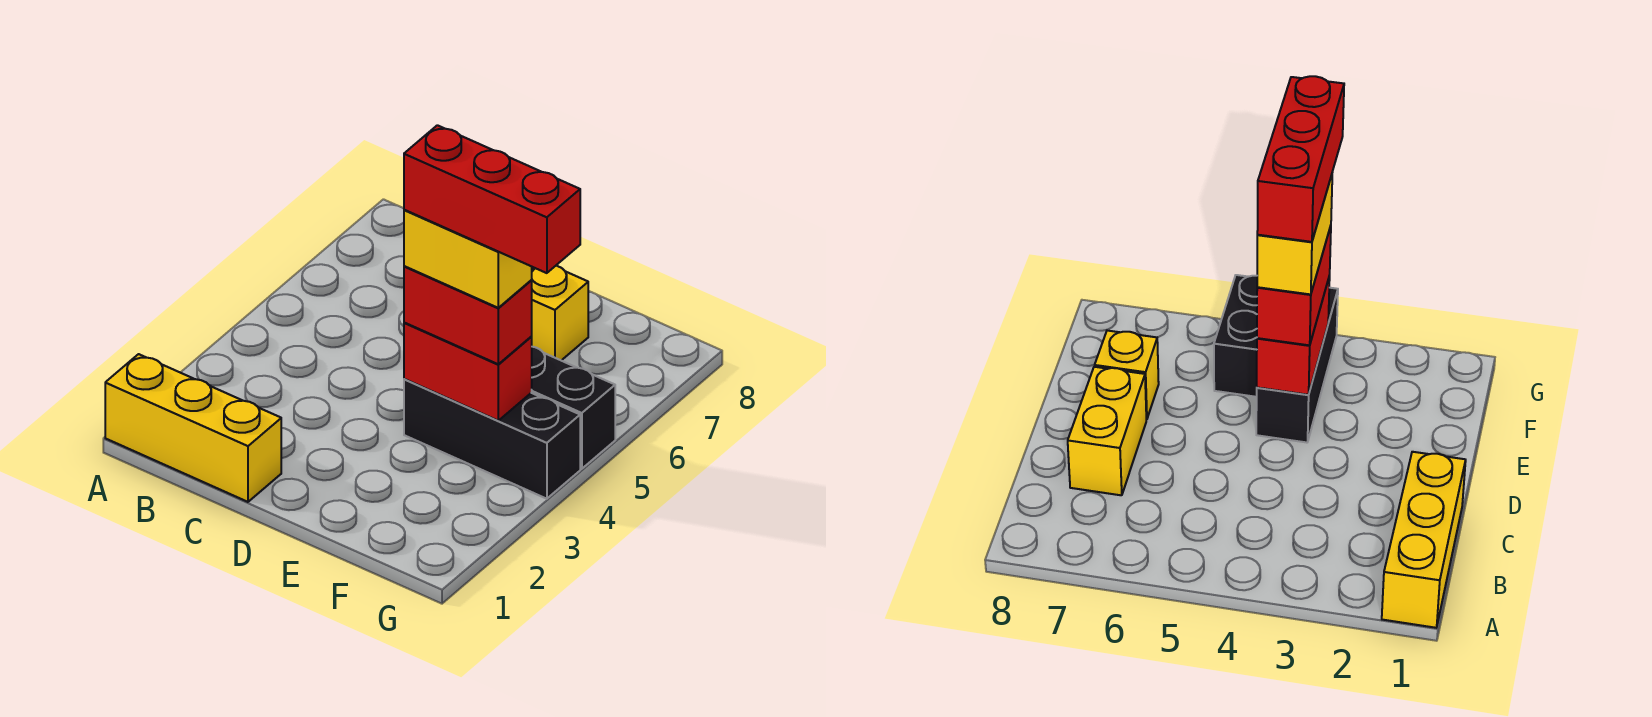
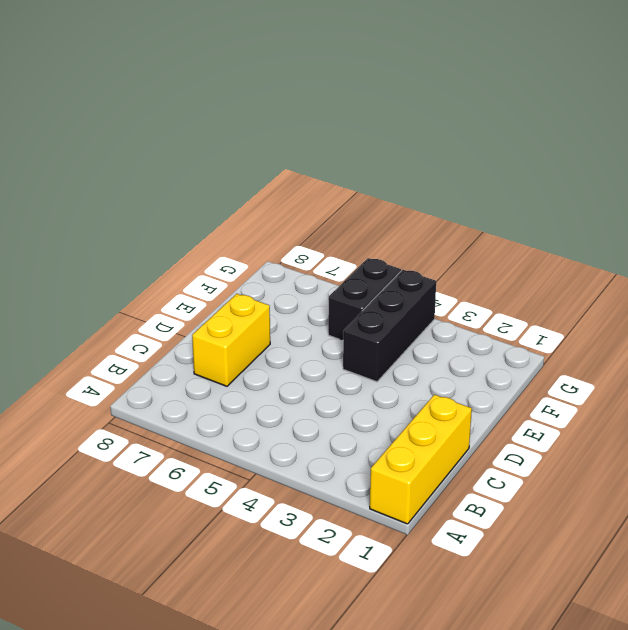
none -> yellow 1x1 brick [531,266,588,360]
none -> red 1x2 brick [404,323,532,421]

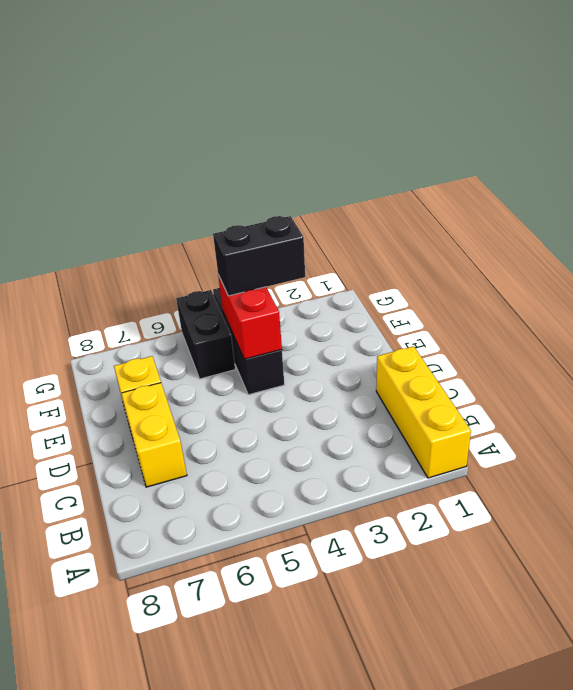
black 1x2 brick [213,216,305,296] -> red 1x2 brick [404,266,532,364]
none -> yellow 1x2 brick [404,210,532,308]
none -> red 1x3 brick [404,125,580,273]

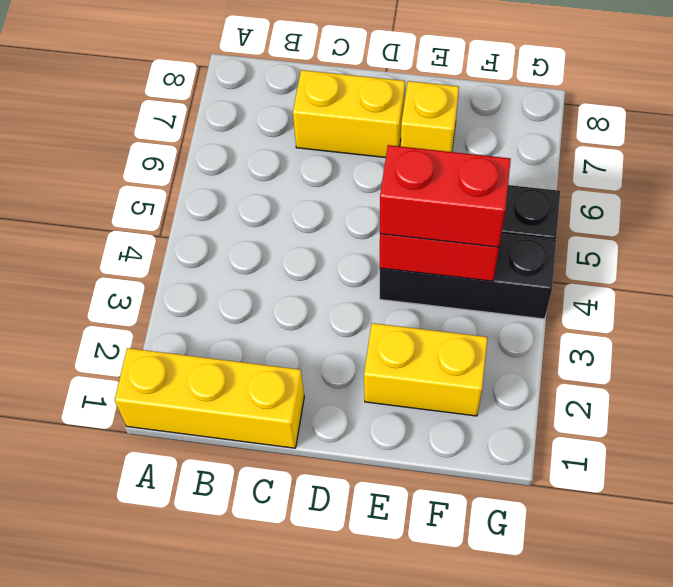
yellow 1x2 brick [364,323,488,416] -> yellow 1x2 brick moved to [404,210,532,308]
none -> red 1x3 brick [404,125,580,273]

